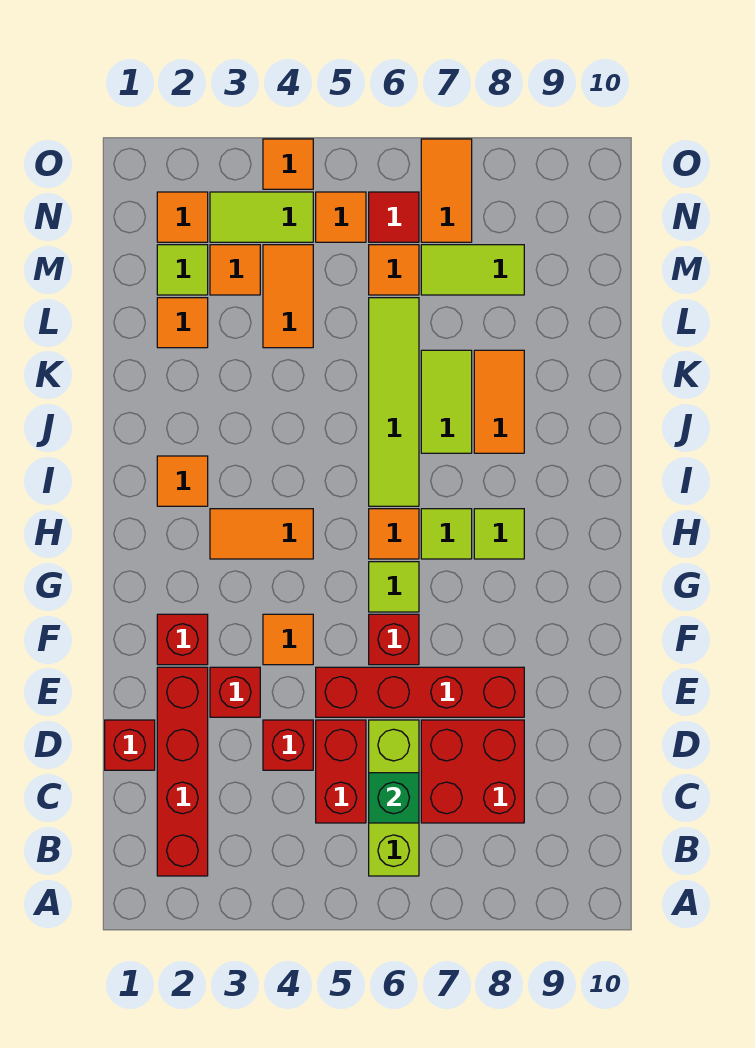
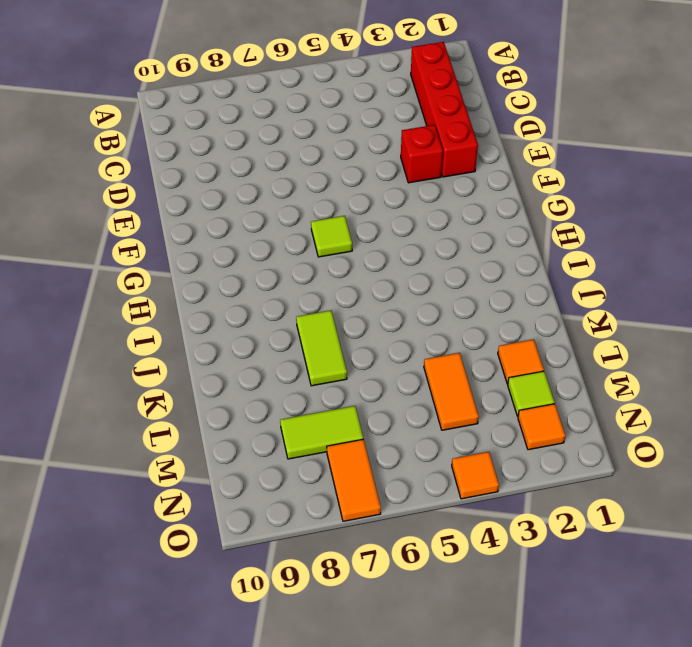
none -> lime 1x3 brick [369,720,419,876]
none -> red 1x2 brick [316,720,366,823]
none -> red 2x2 brick [421,720,524,823]
none -> red 1x1 brick [105,720,155,770]

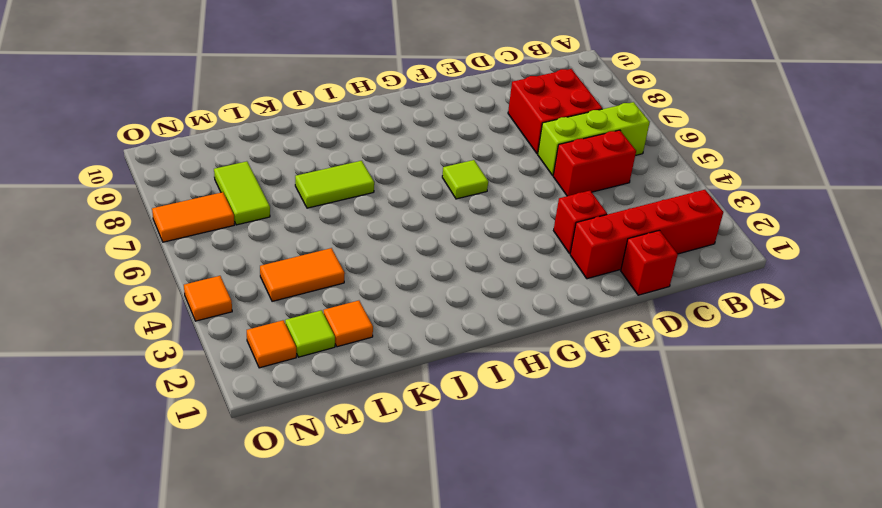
none -> red 1x1 brick [263,720,313,770]
none -> red 1x4 brick [316,667,524,717]
none -> red 1x1 brick [157,614,208,665]
none -> orange 1x1 tile [263,614,313,665]

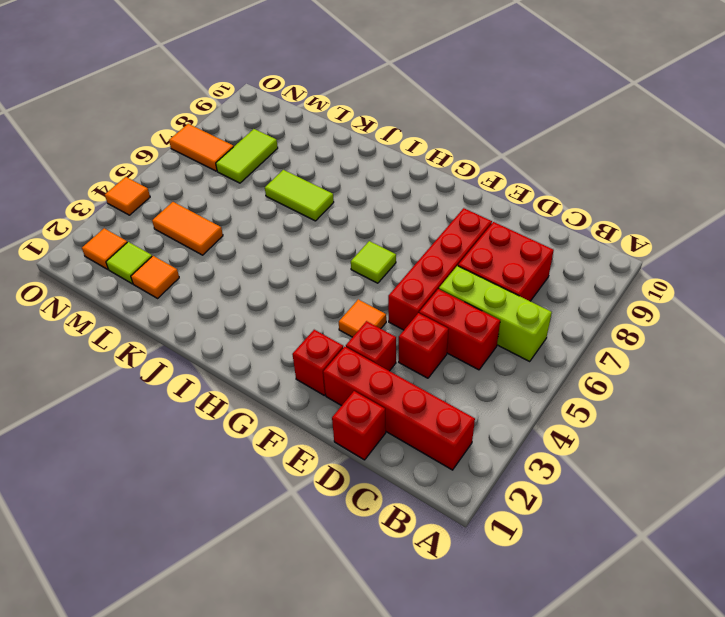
none -> red 1x1 brick [369,614,419,665]
none -> orange 1x2 tile [210,509,313,559]
none -> orange 1x1 tile [369,509,419,559]
none -> lime 1x1 tile [421,509,472,559]

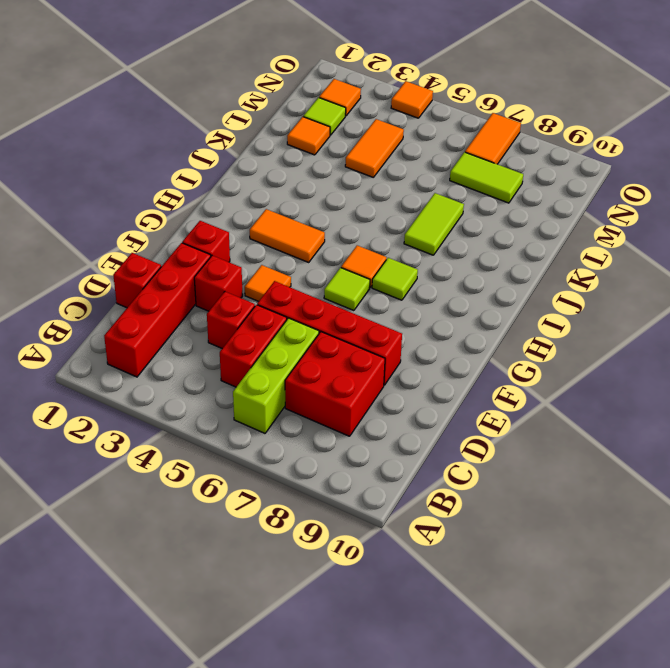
none -> red 1x1 brick [369,614,419,665]
none -> lime 1x1 tile [474,509,524,559]
none -> orange 1x1 tile [157,456,208,506]
none -> lime 1x4 tile [369,298,419,506]

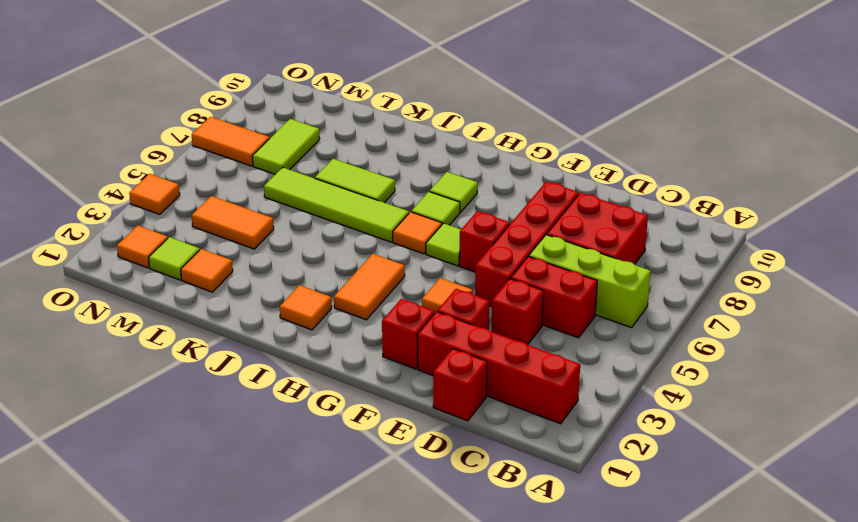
none -> orange 1x2 tile [474,350,524,453]
none -> orange 1x1 tile [210,245,260,295]
none -> orange 1x1 tile [369,245,419,295]
none -> lime 1x2 tile [210,192,313,242]

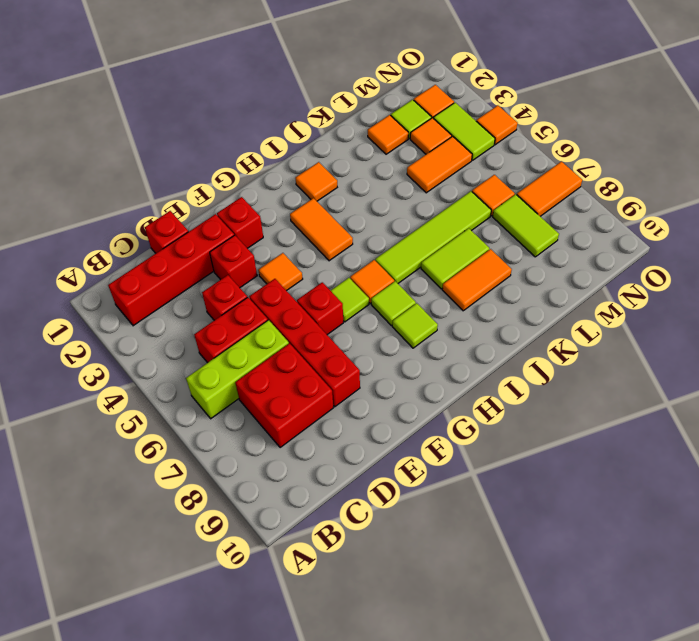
none -> orange 1x1 tile [316,192,366,242]
none -> red 1x1 tile [369,192,419,242]
none -> green 1x1 brick [369,773,419,823]

